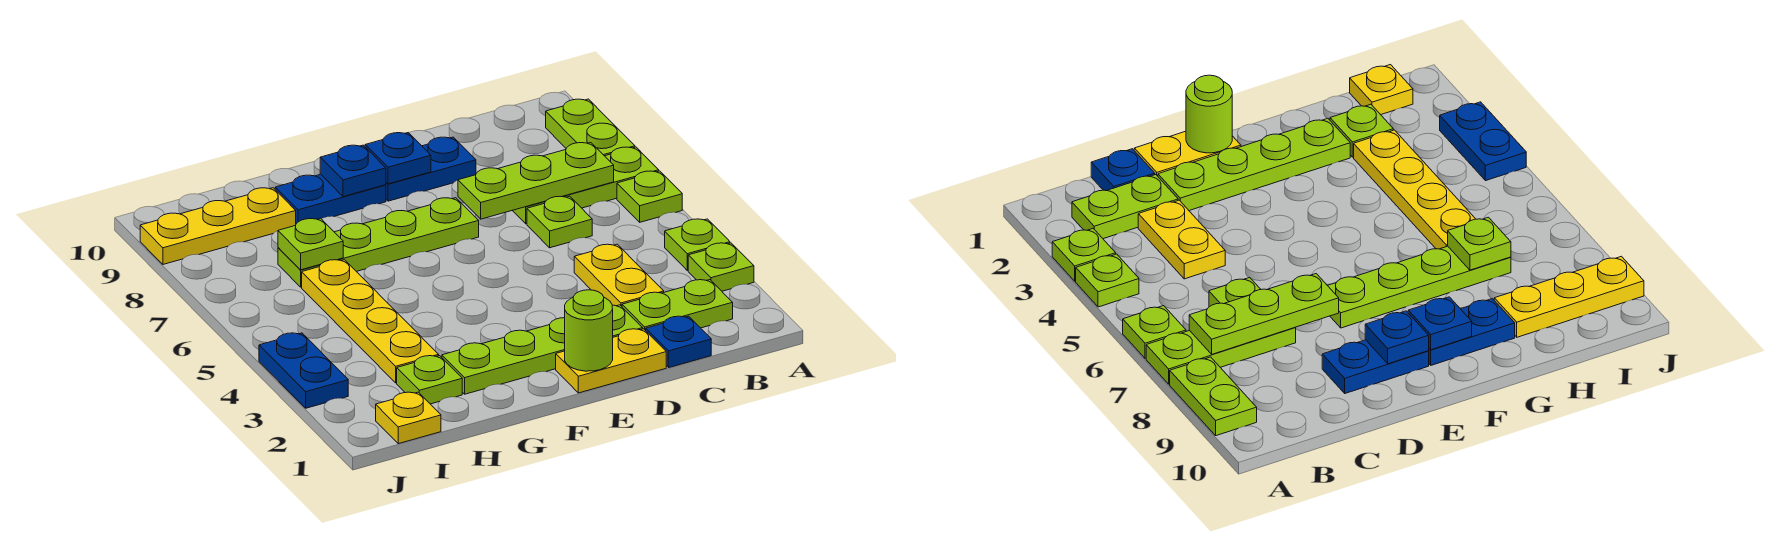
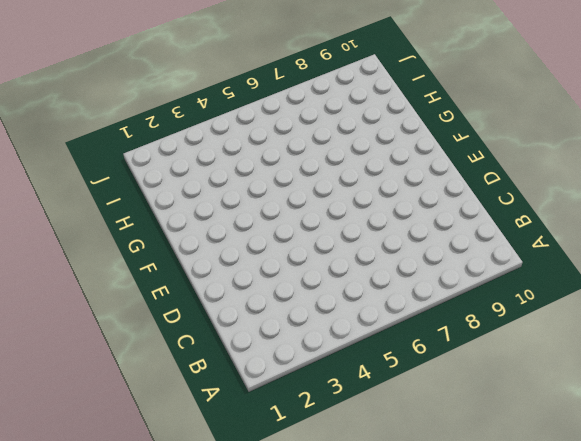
none -> lime 1x1 plate [688,243,754,291]
none -> lime 1x1 plate [665,219,730,270]
none -> lime 1x1 plate [617,171,682,222]

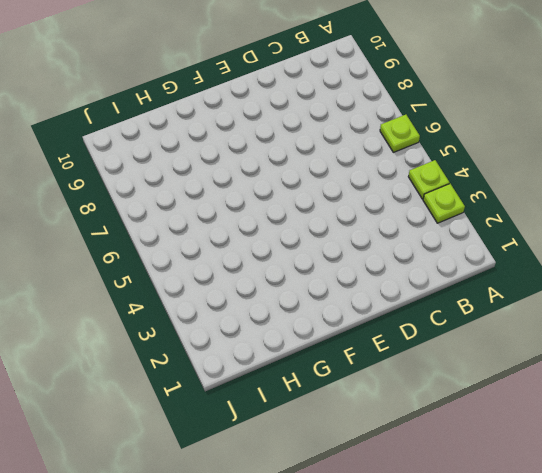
none -> lime 1x3 plate [512,147,659,224]
none -> lime 1x2 plate [546,99,635,156]
none -> lime 1x2 plate [622,280,733,331]

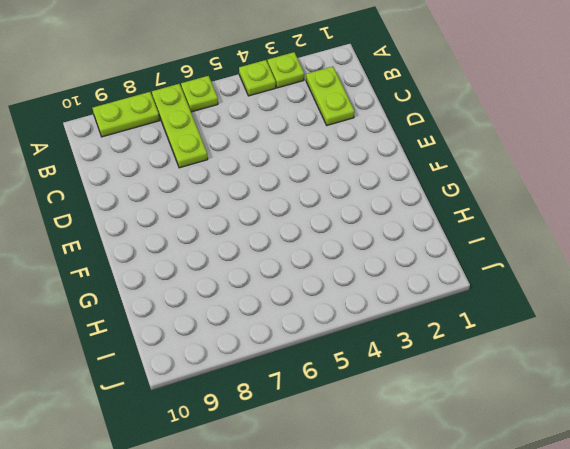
none -> blue 1x1 plate [646,316,711,368]
none -> yellow 1x2 plate [574,244,664,306]
none -> lime 1x1 plate [527,196,592,248]

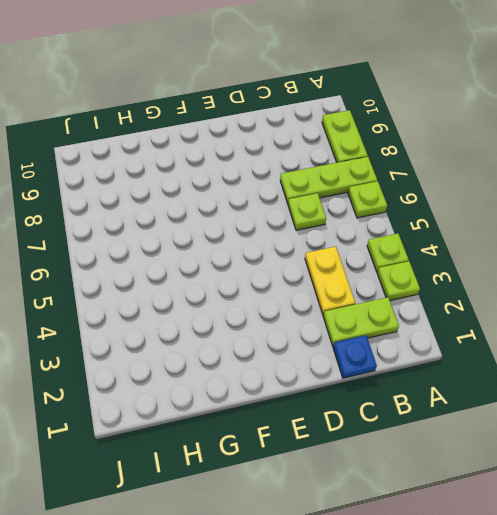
none -> yellow 1x2 plate [556,329,666,393]
none -> lime 1x4 plate [442,305,643,394]
none -> blue 1x2 plate [386,137,476,201]

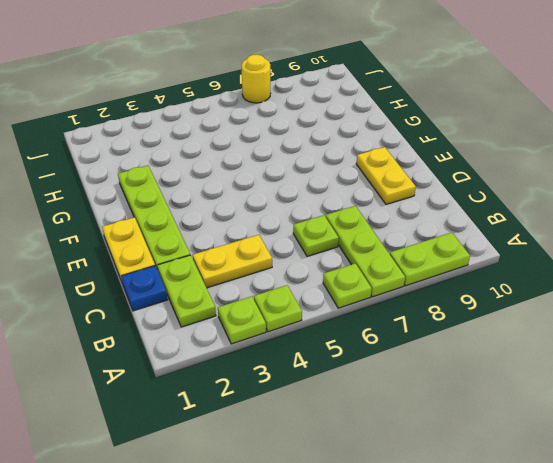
yellow 1x2 plate [356,147,416,204] -> blue 1x2 plate [386,137,476,201]
yellow 1x1 round brick [242,55,270,103] -> none
none -> lime 1x4 plate [278,198,479,287]
none -> blue 1x2 plate [275,174,386,224]
none -> lime 1x1 plate [397,356,462,404]

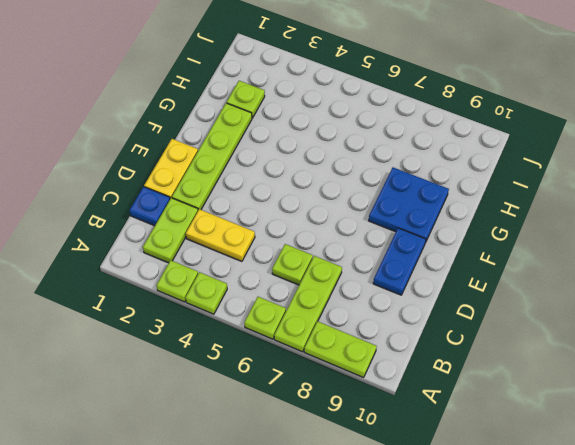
blue 2x2 plate [369,167,449,241] -> blue 1x2 plate [275,174,386,224]
none -> lime 1x4 plate [278,198,479,287]
none -> yellow 1x4 plate [302,260,439,383]
none -> yellow 1x3 plate [140,188,296,264]

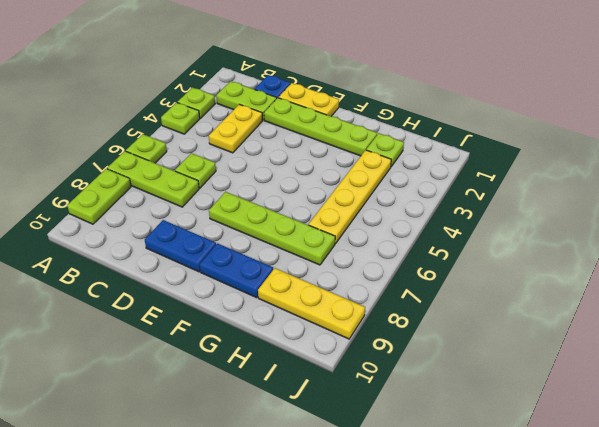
none -> yellow 1x1 plate [376,392,441,444]
none -> blue 1x2 plate [259,333,348,408]
none -> lime 1x3 plate [458,143,614,219]

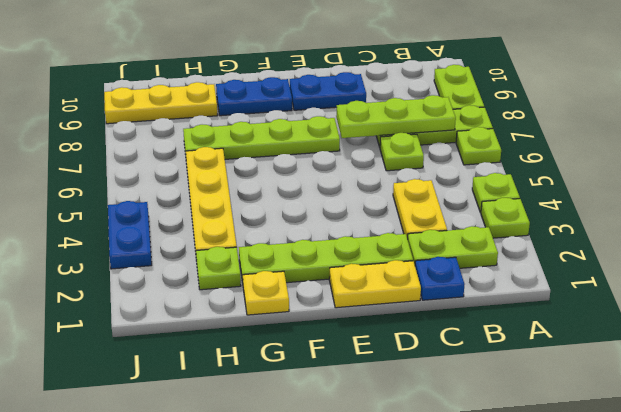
yellow 1x1 plate [243,271,289,315] -> yellow 1x1 plate moved to [376,392,441,444]
none -> lime 1x1 round brick [565,290,613,371]
none -> blue 1x1 plate [365,133,431,184]
none -> blue 1x1 plate [320,145,386,197]

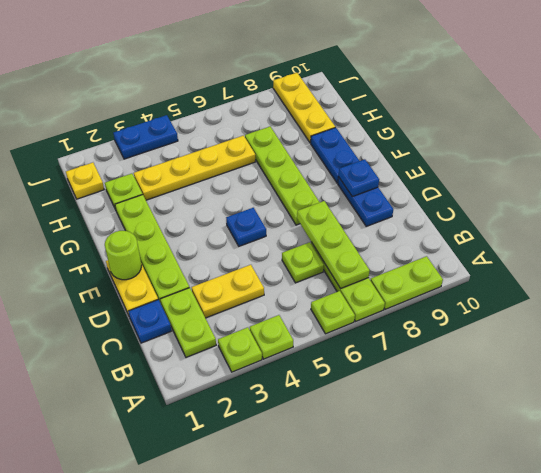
blue 1x1 plate [226,208,266,246] -> blue 1x1 plate moved to [320,145,386,197]
none -> lime 1x1 plate [278,218,343,270]

